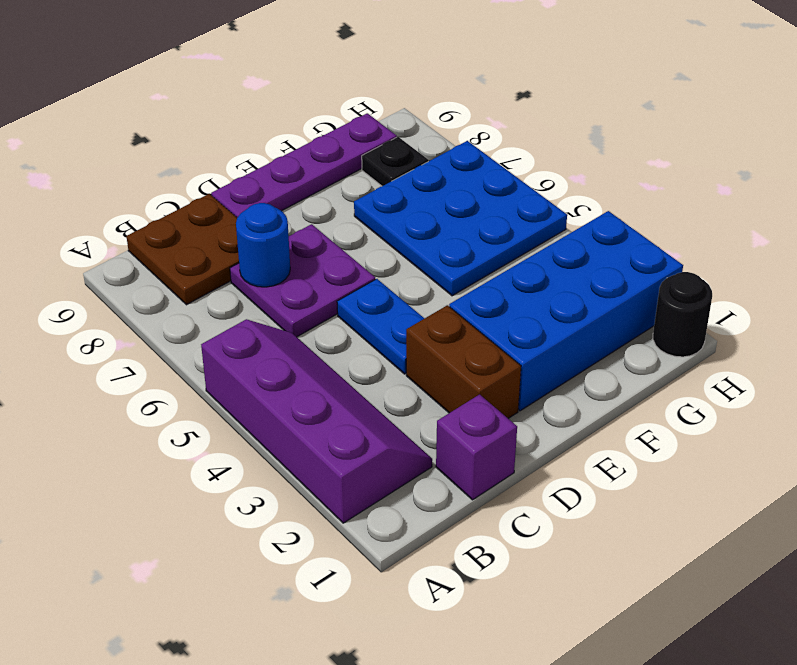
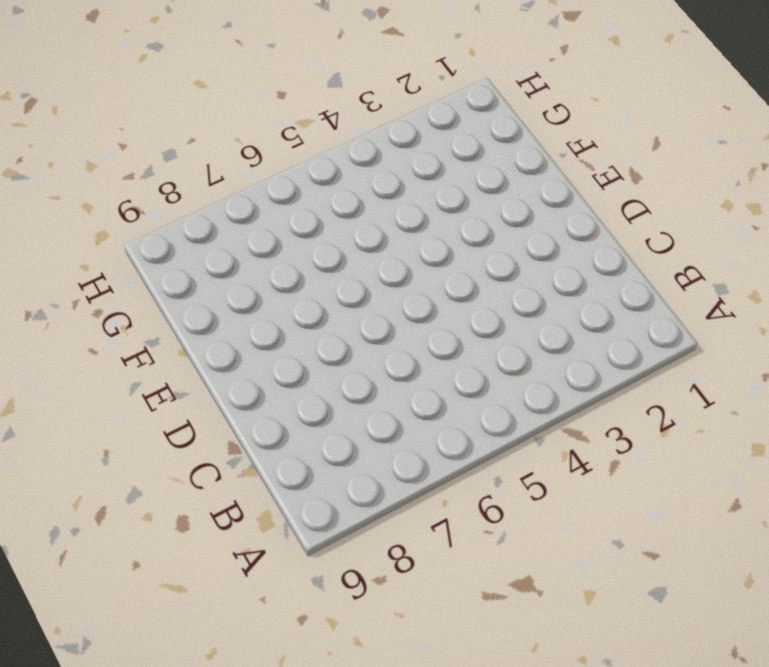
none -> purple 2x4 slope [201,319,432,523]
none -> brown 2x2 plate [126,194,239,305]
none -> purple 1x1 brick [436,394,517,500]

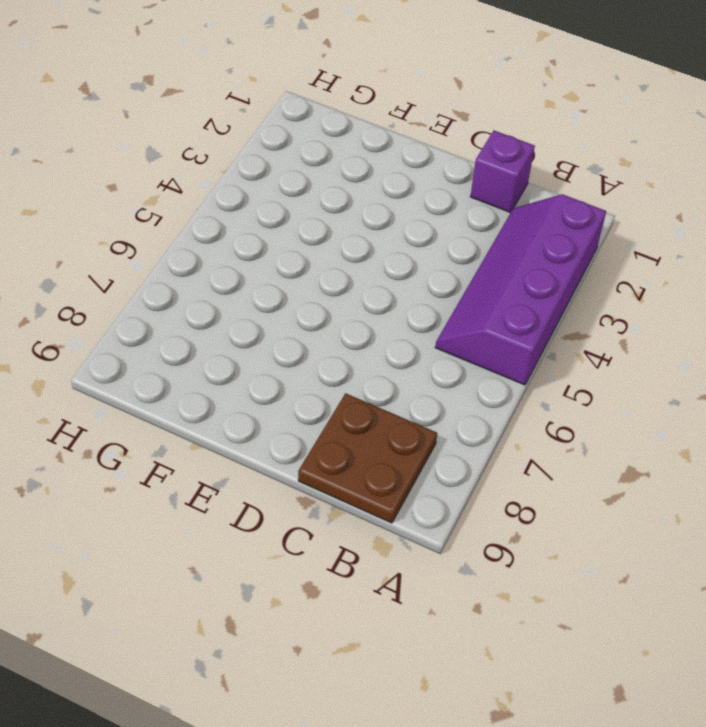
none -> purple 2x2 plate [230,224,375,337]
none -> brown 1x2 brick [406,305,521,418]
none -> blue 1x2 plate [337,279,424,374]

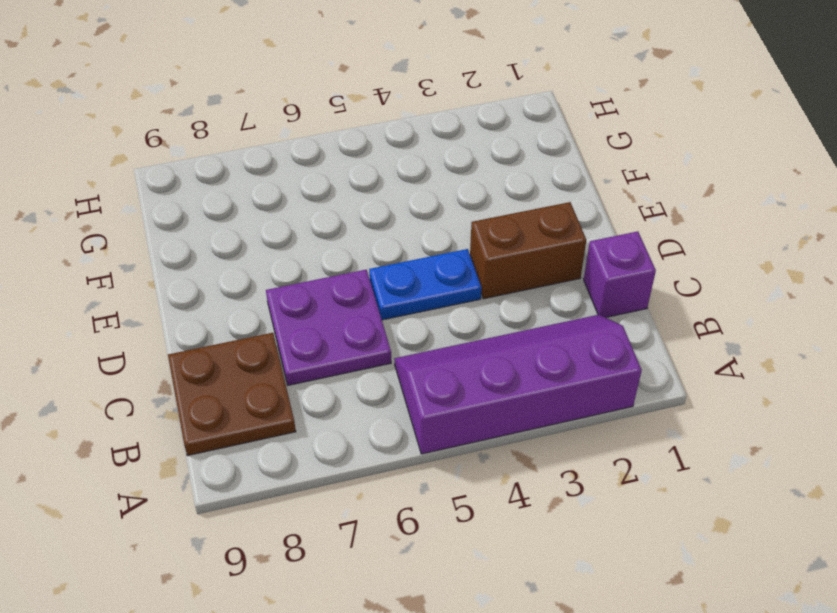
none -> purple 1x4 plate [211,113,397,218]
none -> blue 2x4 brick [449,211,683,411]
none -> blue 3x3 plate [354,141,567,296]

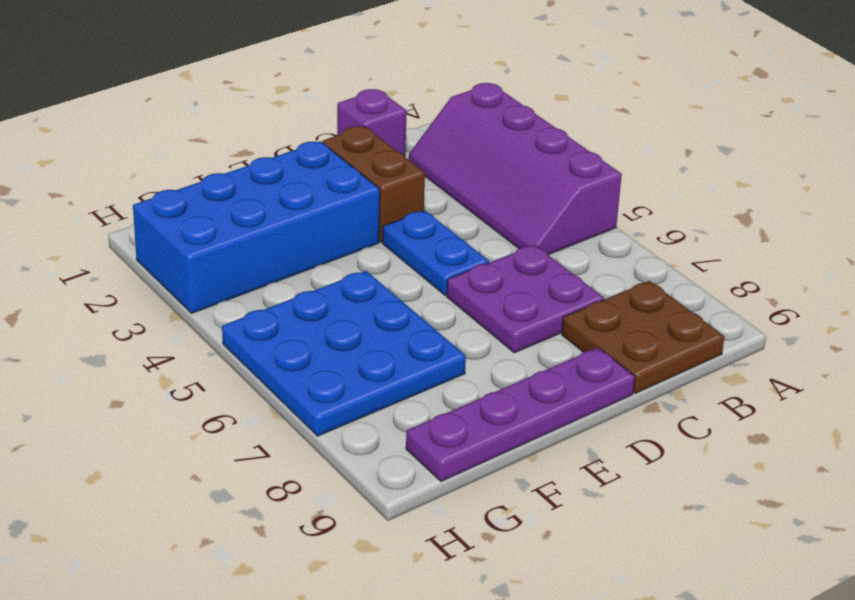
none -> black 1x1 plate [362,137,428,186]
none -> black 1x1 round brick [653,272,712,357]
none -> blue 1x1 round brick [236,203,290,287]

